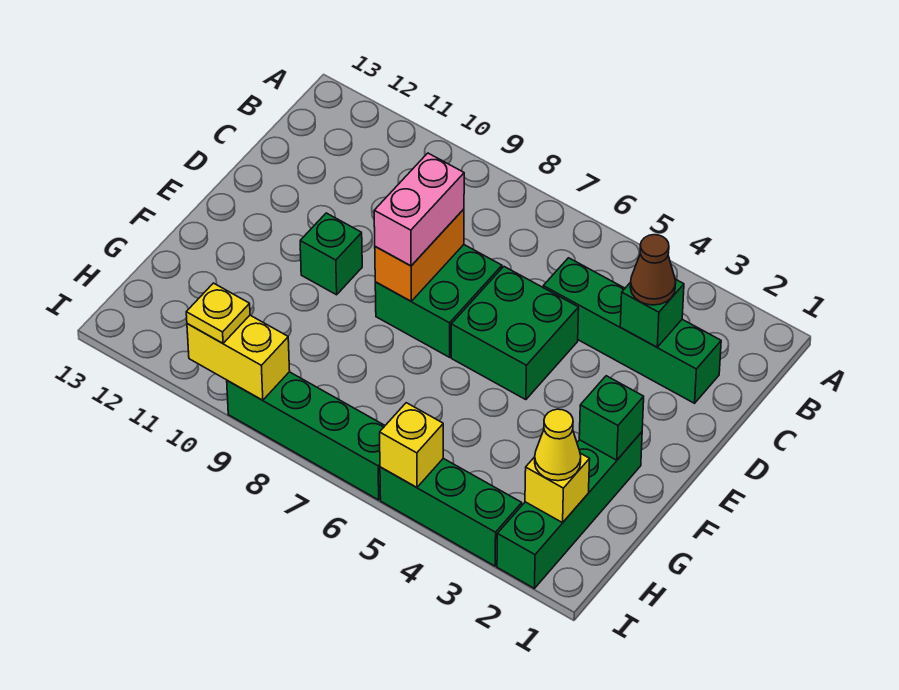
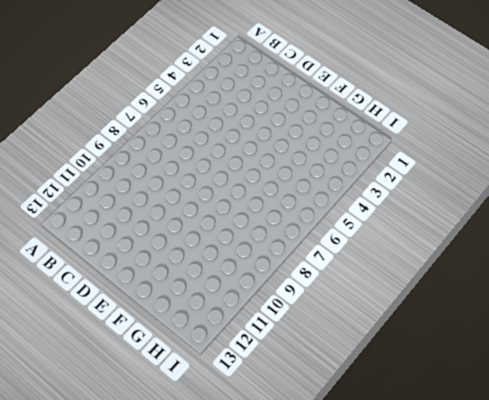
none -> green 1x4 brick [543,258,721,403]
none -> green 2x2 brick [451,267,579,400]
none -> green 2x2 brick [375,245,502,357]

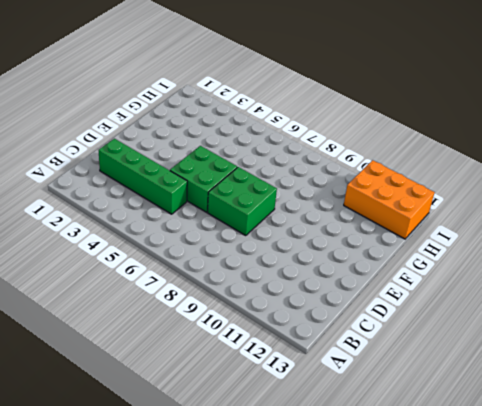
orange 2x3 brick [344,160,435,239] -> none
none -> green 1x1 brick [300,213,362,295]
none -> green 1x4 brick [497,432,642,588]
none -> green 1x3 brick [380,458,522,566]

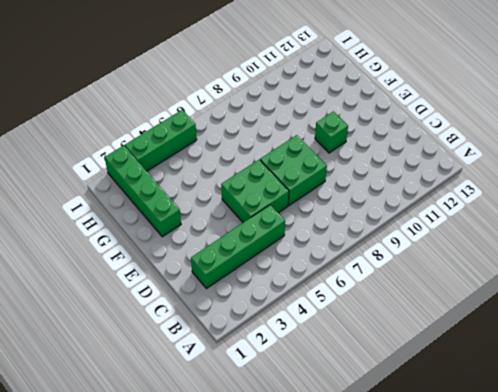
none -> green 1x4 brick [227,372,385,500]
none -> green 1x1 brick [620,279,684,347]
none -> orange 1x2 brick [375,209,464,301]

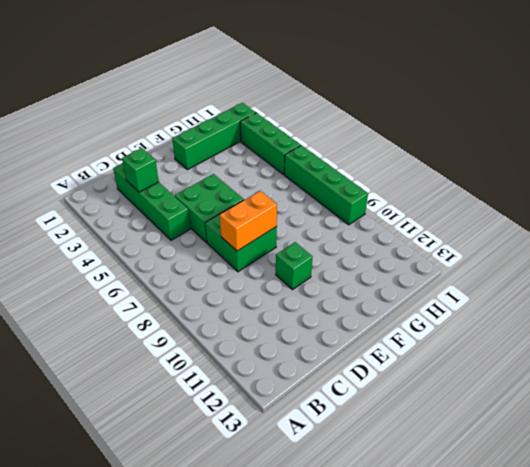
none -> green 1x1 brick [579,376,644,460]
none -> yellow 1x1 brick [525,453,590,523]
none -> yellow 1x1 brick [380,403,443,487]

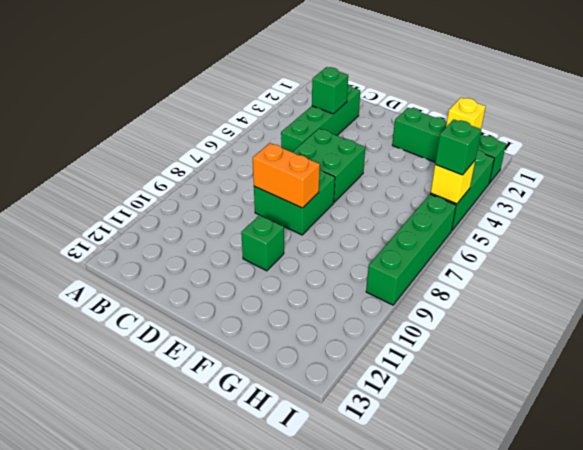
green 1x1 brick [435,119,481,175] -> green 1x1 brick moved to [579,376,644,460]
none -> yellow 1x2 brick [187,315,290,400]
none -> brown 1x1 cone [630,235,676,305]
none -> pink 1x2 brick [374,153,464,266]

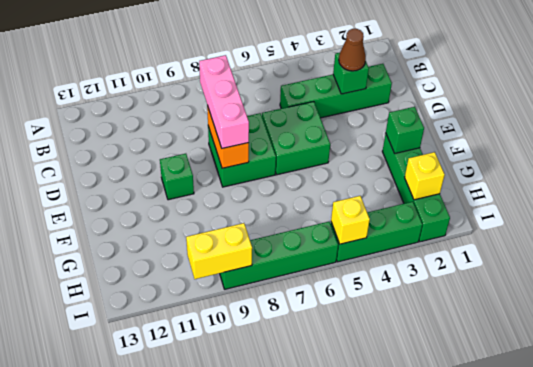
pink 1x3 brick [199,55,249,148] -> pink 1x2 brick [374,153,464,266]
none -> yellow 1x1 cone [535,409,581,481]
none -> yellow 1x1 plate [186,283,250,343]

